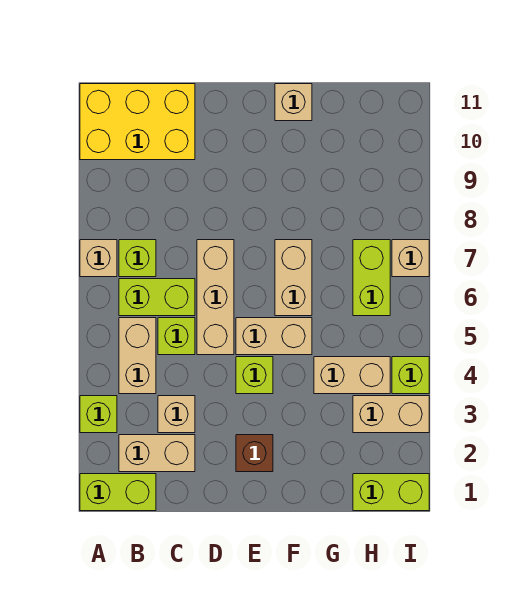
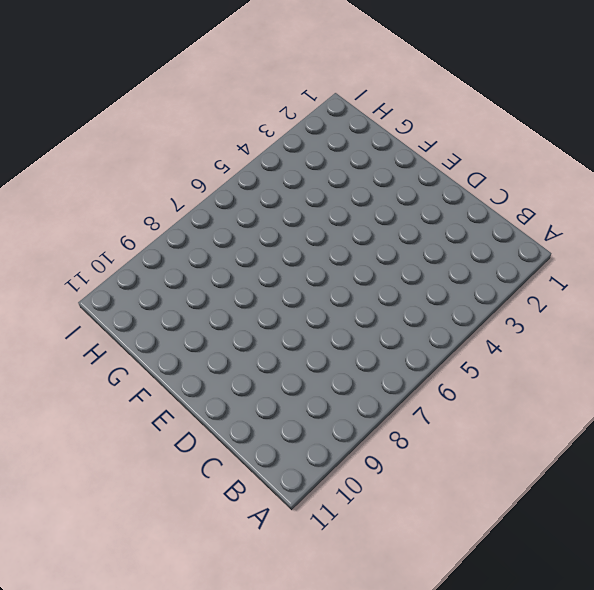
none -> lime 1x2 brick [80,474,156,511]
none -> lime 1x1 brick [80,396,117,433]
none -> tan 1x1 brick [80,240,117,277]

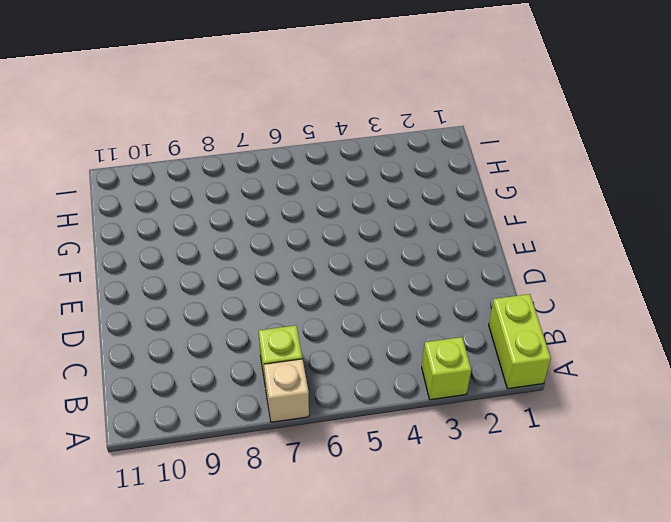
none -> yellow 2x3 brick [80,84,195,160]
none -> tan 1x2 brick [119,435,195,472]
none -> tan 1x2 brick [119,318,156,394]

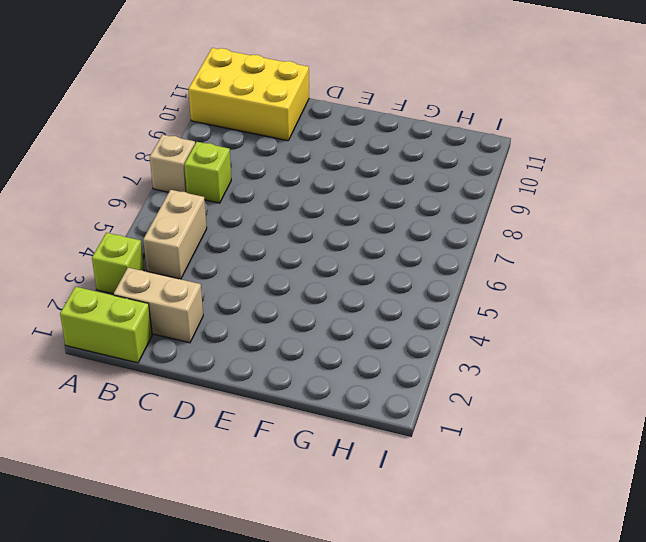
none -> lime 1x2 brick [119,279,195,316]
none -> tan 1x1 brick [158,396,195,433]
none -> lime 1x1 brick [158,318,195,355]

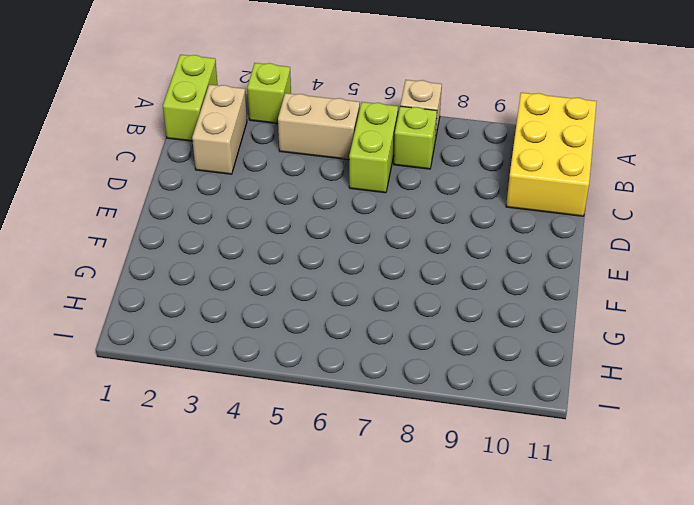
none -> tan 1x1 brick [158,396,195,433]
none -> lime 1x1 brick [158,318,195,355]
none -> tan 1x3 brick [197,240,234,355]

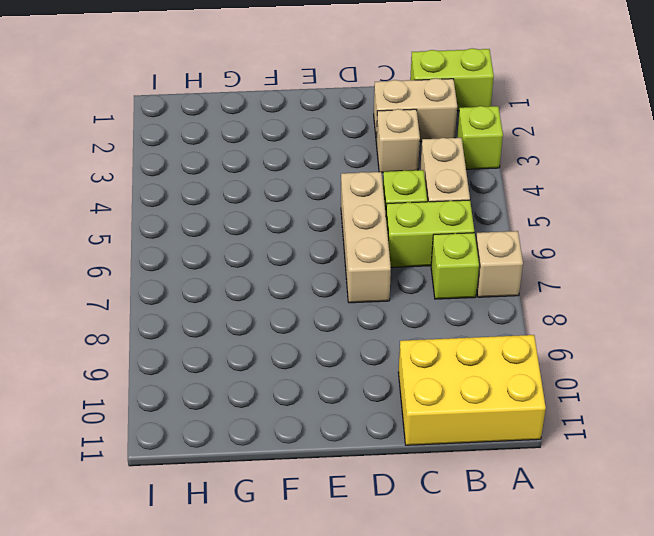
none -> brown 1x1 brick [236,435,273,472]
none -> lime 1x1 brick [236,357,273,394]
none -> tan 1x2 brick [236,318,312,355]

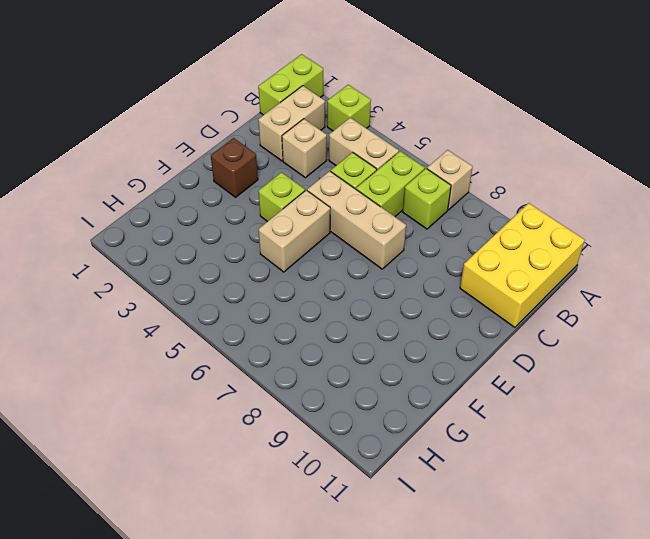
none -> tan 1x2 brick [275,240,312,316]
none -> tan 1x1 brick [275,84,312,121]
none -> tan 1x2 brick [314,357,390,394]

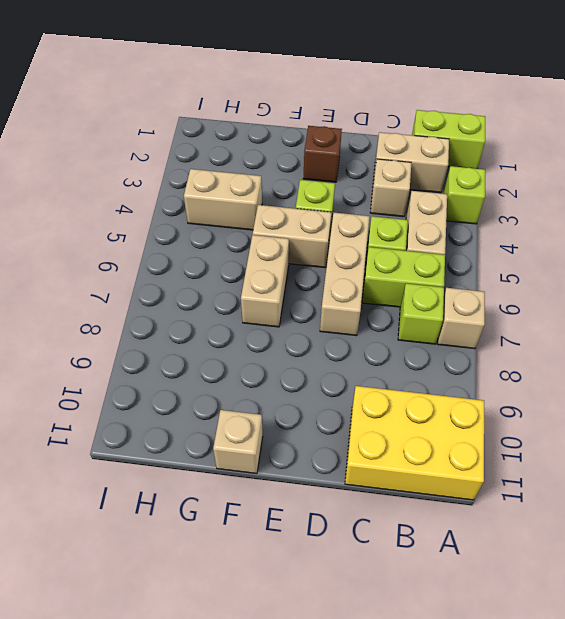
none -> lime 1x2 brick [353,474,429,511]
none -> tan 1x2 brick [353,396,429,433]
none -> lime 1x2 brick [353,240,390,316]

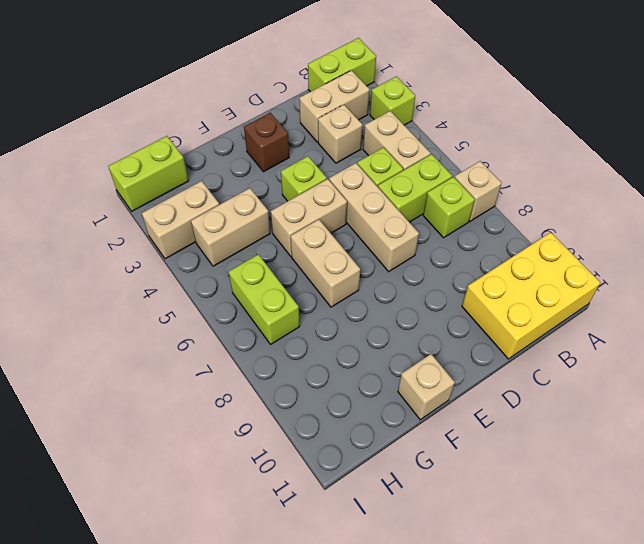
none -> lime 1x1 brick [392,357,429,394]
none -> tan 1x1 brick [392,240,429,277]

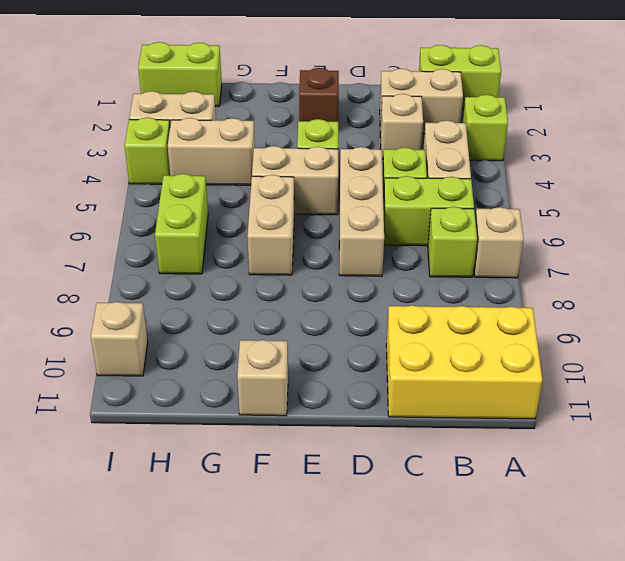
tan 1x1 brick [91,302,148,376] -> tan 1x1 brick moved to [392,240,429,277]

